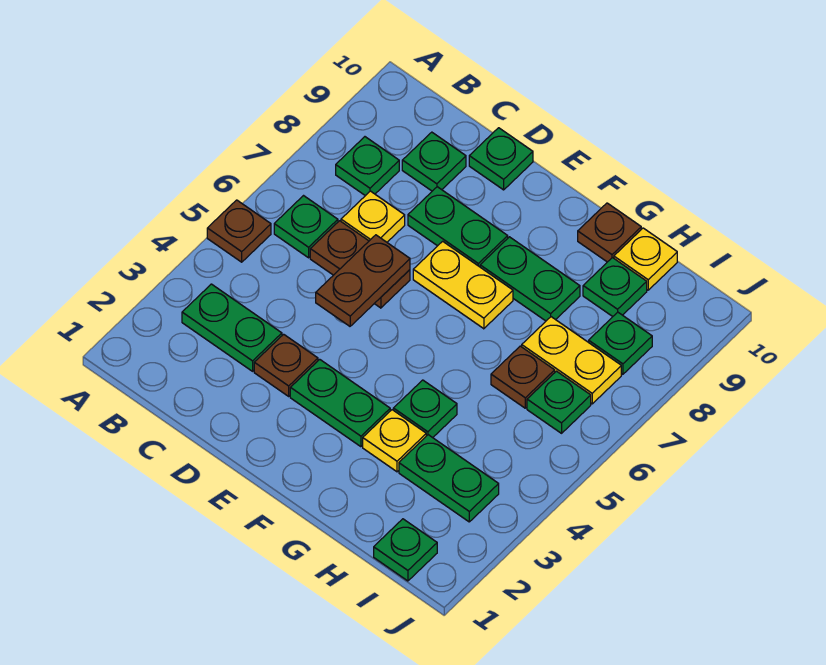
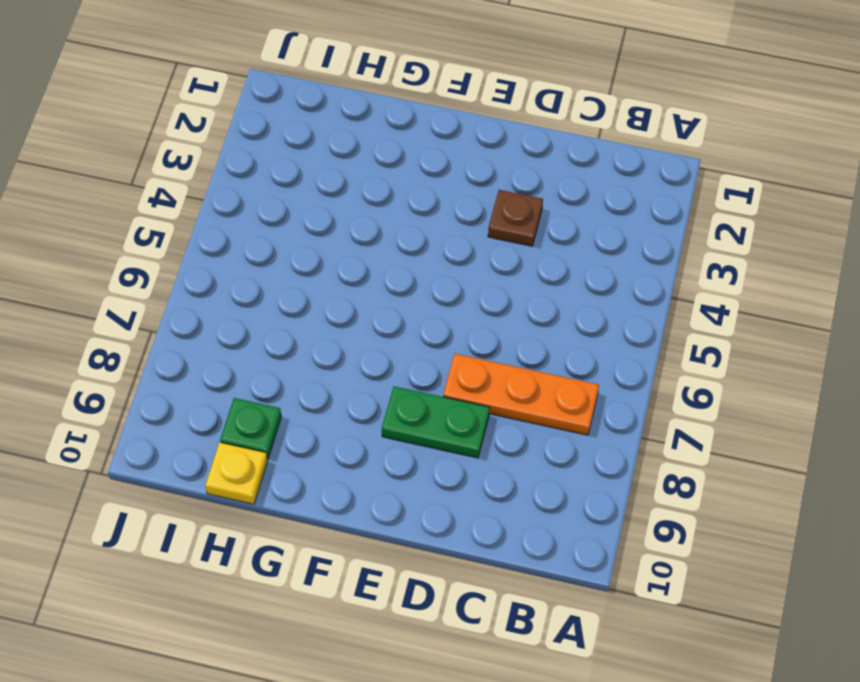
orange 1x3 plate [443,354,599,435] -> yellow 1x1 plate [341,191,405,242]
none -> brown 1x1 plate [207,200,271,262]
none -> green 1x2 plate [182,284,282,371]
none -> green 1x1 plate [274,196,338,258]

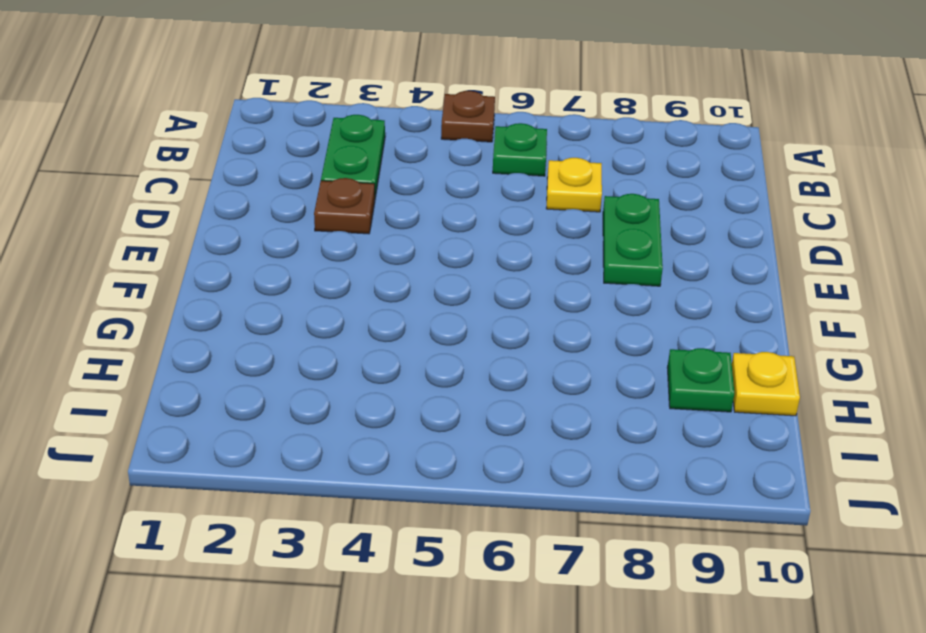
none -> green 1x1 plate [336,137,399,196]
none -> brown 1x2 plate [310,221,410,308]
none -> green 1x1 plate [402,132,466,191]

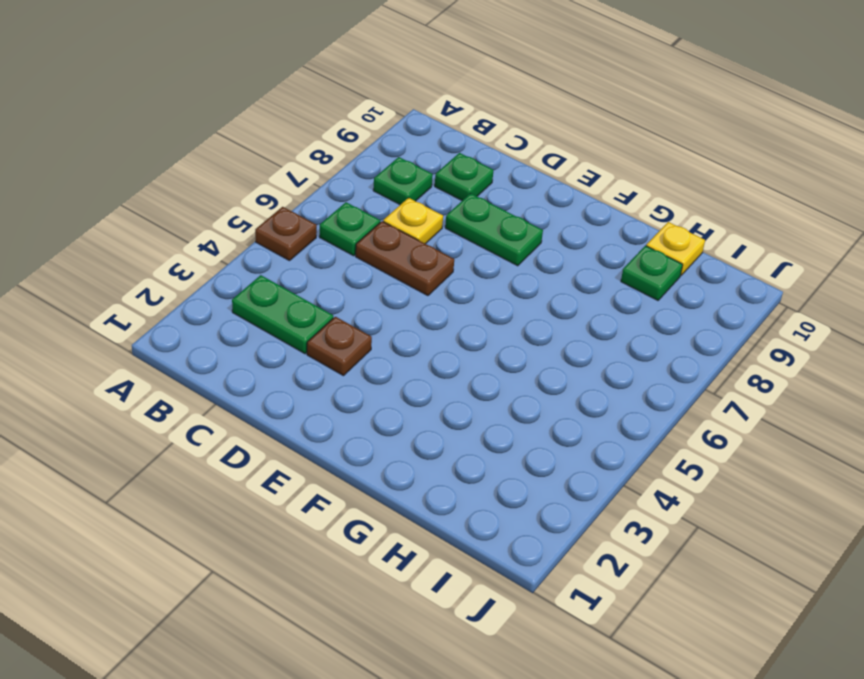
none -> green 1x1 plate [469,128,533,190]
none -> green 1x2 plate [290,359,390,447]
none -> yellow 1x2 plate [413,241,513,329]

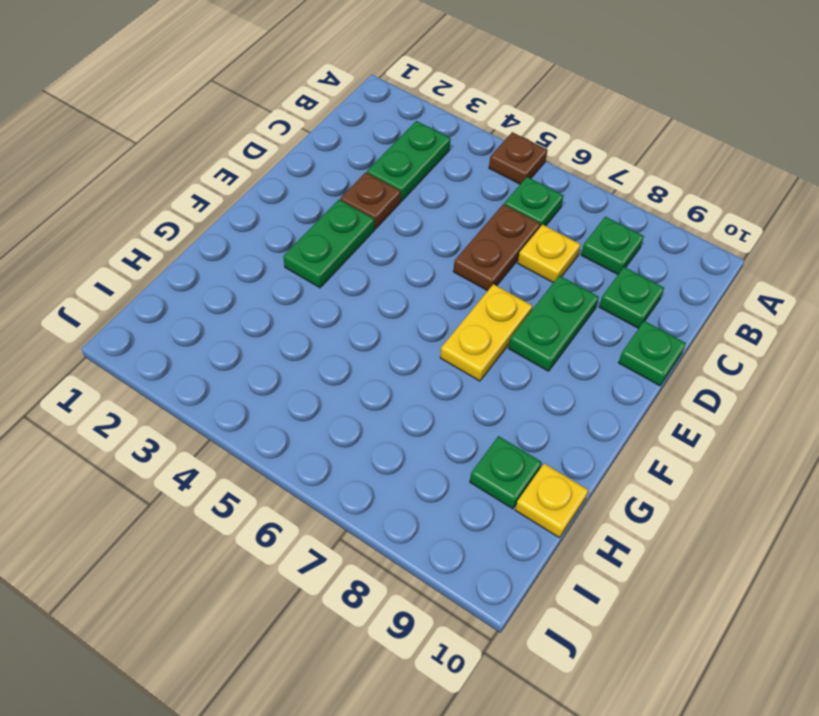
none -> green 1x2 plate [480,237,580,321]
none -> yellow 1x1 plate [363,410,426,472]
none -> green 1x1 plate [393,380,457,438]

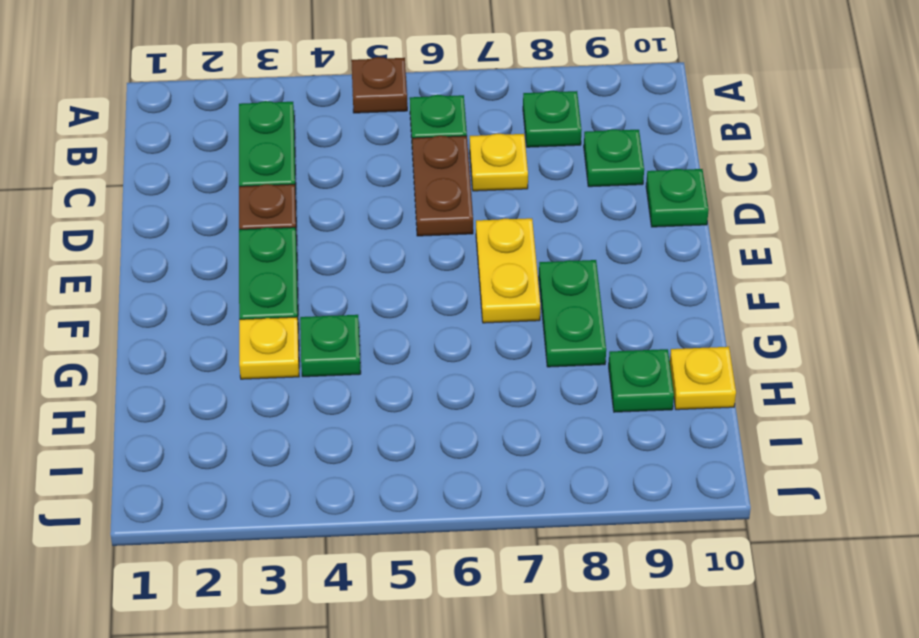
none -> green 1x2 plate [408,187,508,267]
none -> brown 1x1 plate [578,203,641,262]
none -> green 1x2 plate [399,435,499,522]

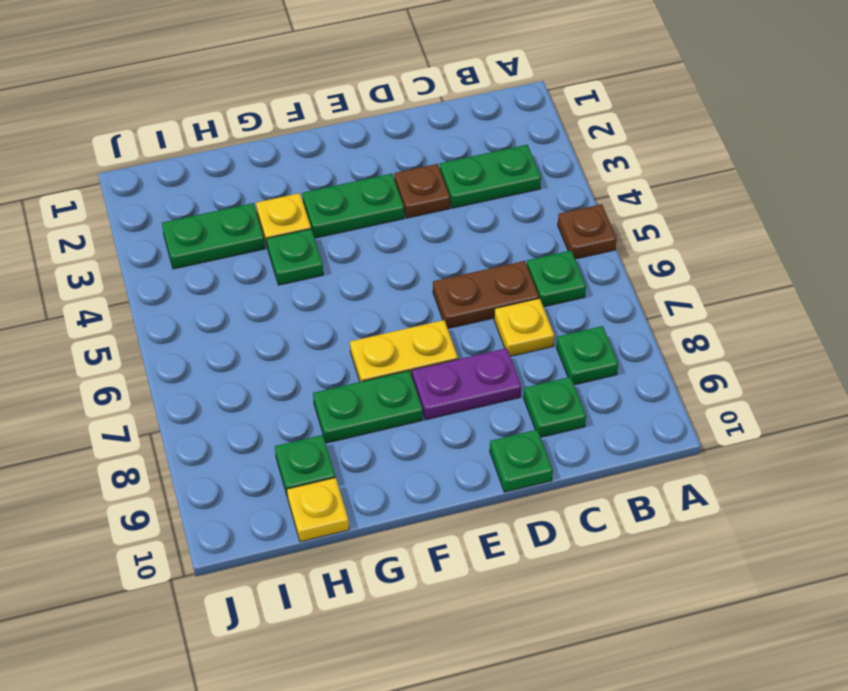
purple 1x2 plate [412,348,521,420] -> green 1x2 plate [408,187,508,267]
none -> brown 1x1 plate [578,203,641,262]
none -> brown 1x1 plate [491,346,555,408]
none -> yellow 1x2 plate [522,317,621,404]

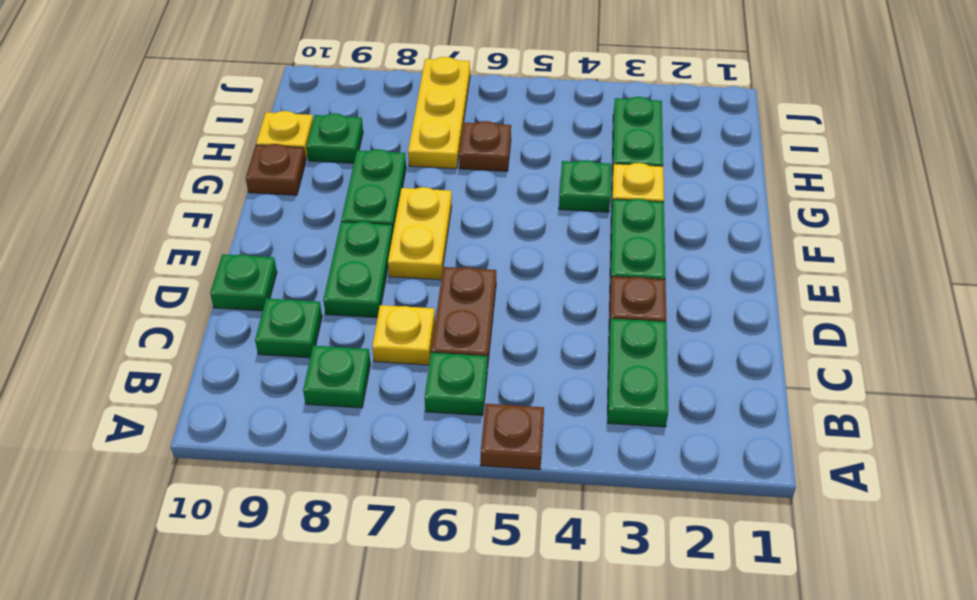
yellow 1x3 plate [408,57,470,169] -> yellow 1x2 plate [522,317,621,404]
none -> green 1x1 plate [374,519,437,581]
none -> green 1x1 plate [527,371,591,433]
none -> green 1x1 plate [589,312,652,374]

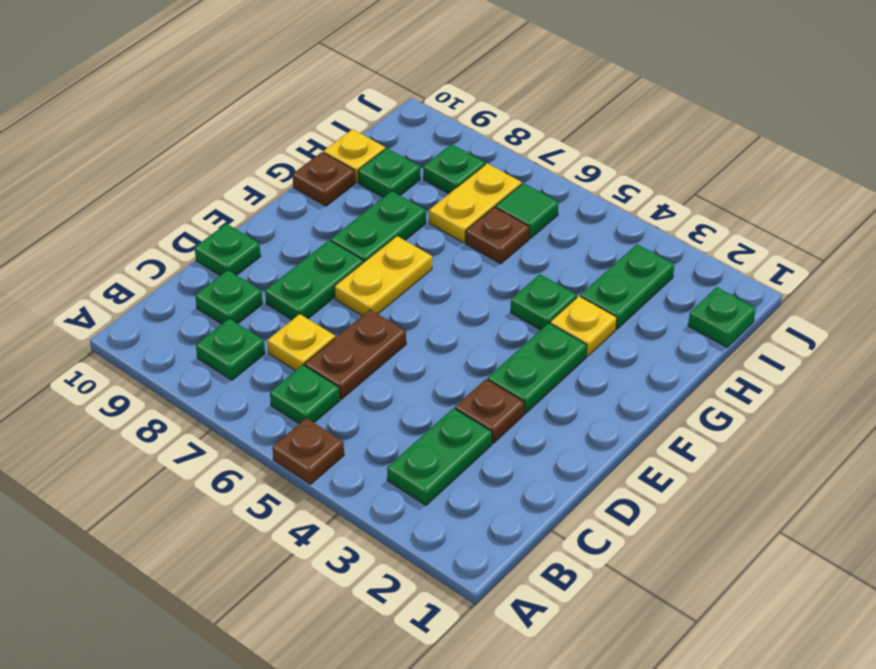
green 1x1 tile [496,183,559,238] -> green 1x1 plate [527,371,591,433]
none -> brown 1x2 plate [316,235,410,326]

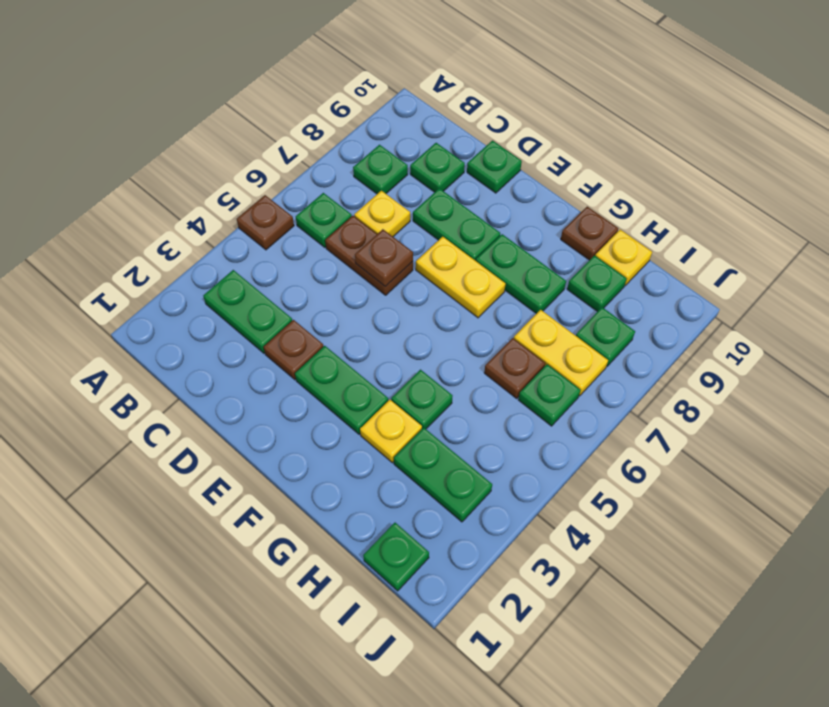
brown 1x1 plate [355,229,413,286] -> brown 1x2 plate [316,235,410,326]

